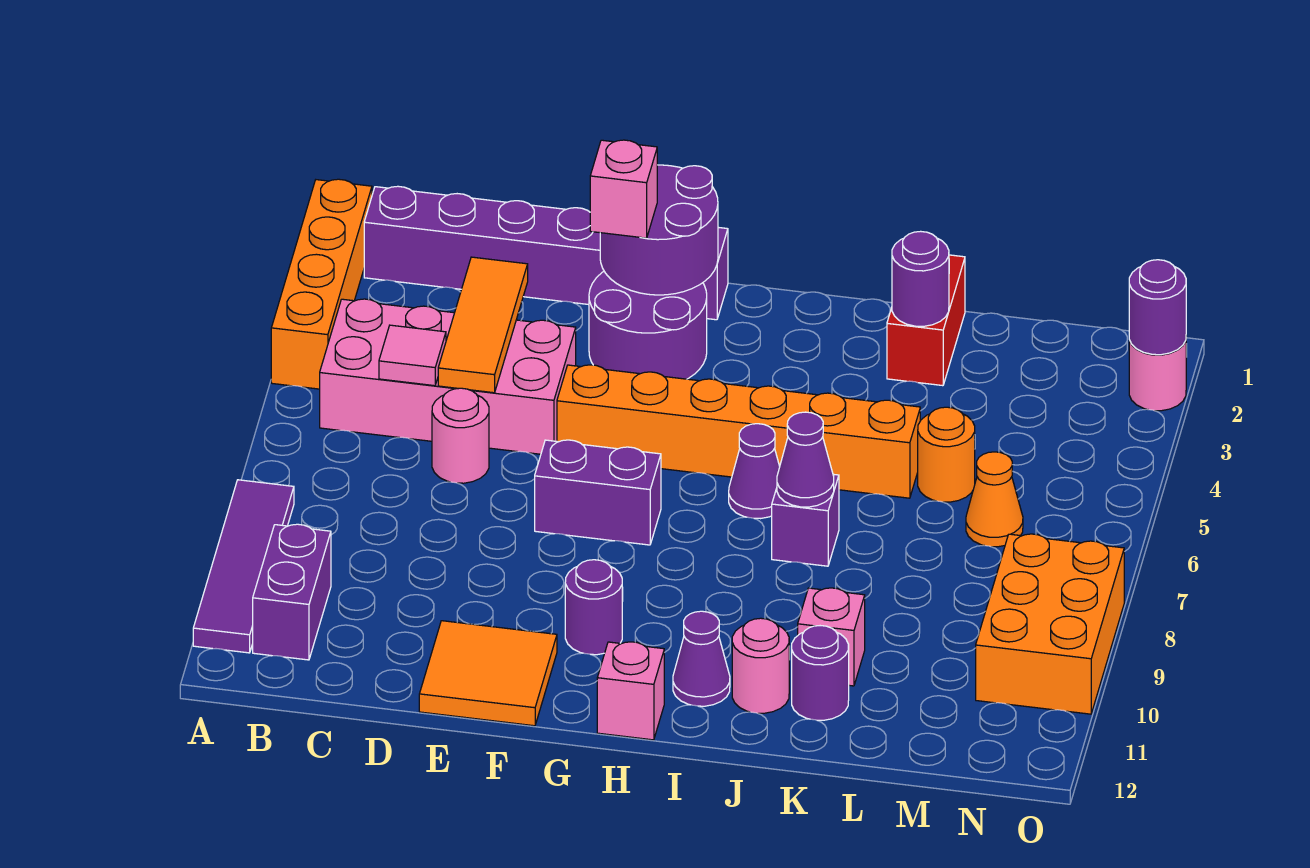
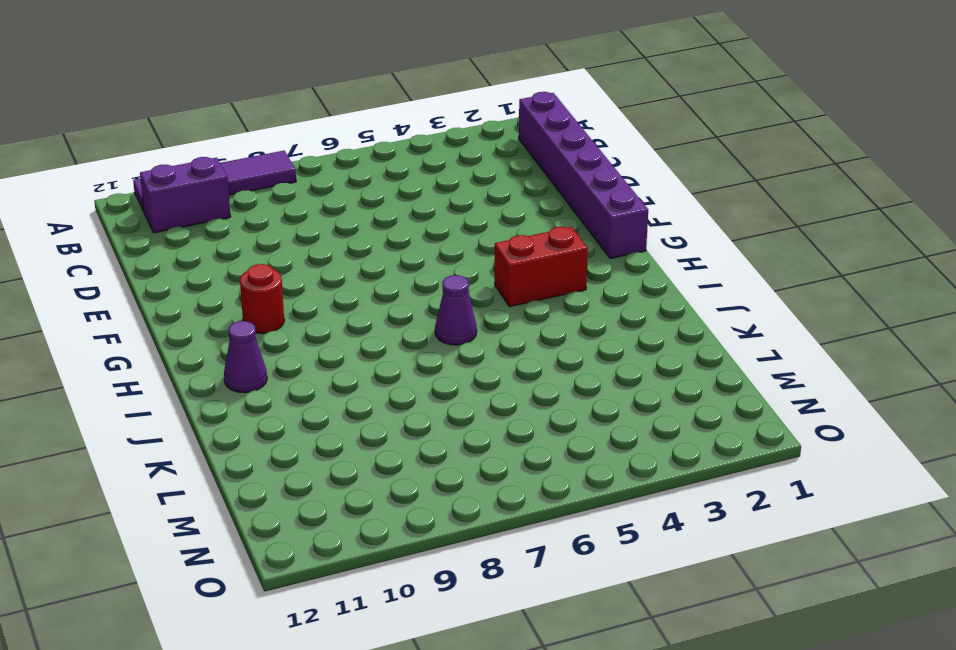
red 1x1 round brick [240,264,284,333] -> purple 1x1 round brick [565,560,622,655]
red 1x2 brick [495,227,588,307] -> red 1x2 brick moved to [887,255,965,386]
none -> orange 1x4 brick [271,179,372,389]
none -> pink 2x4 brick [320,299,576,454]
none -> pink 1x1 round brick [432,388,489,483]
none -> orange 2x2 tile [419,621,557,726]

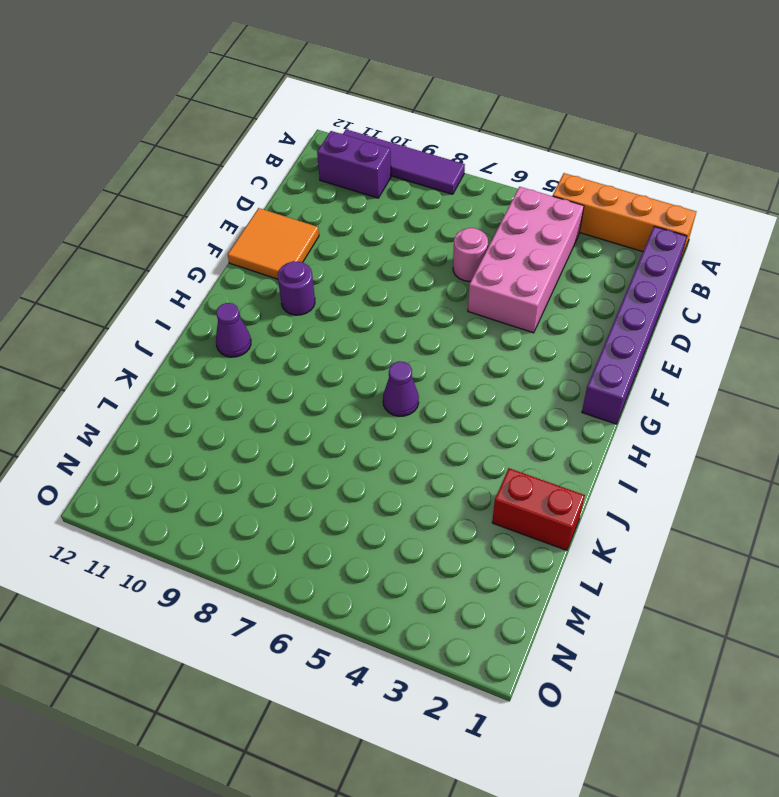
none -> purple 2x2 round brick [589,272,707,379]
none -> orange 1x6 brick [557,365,920,498]
none -> purple 1x2 brick [535,440,661,545]
none -> pink 1x1 brick [597,642,664,740]

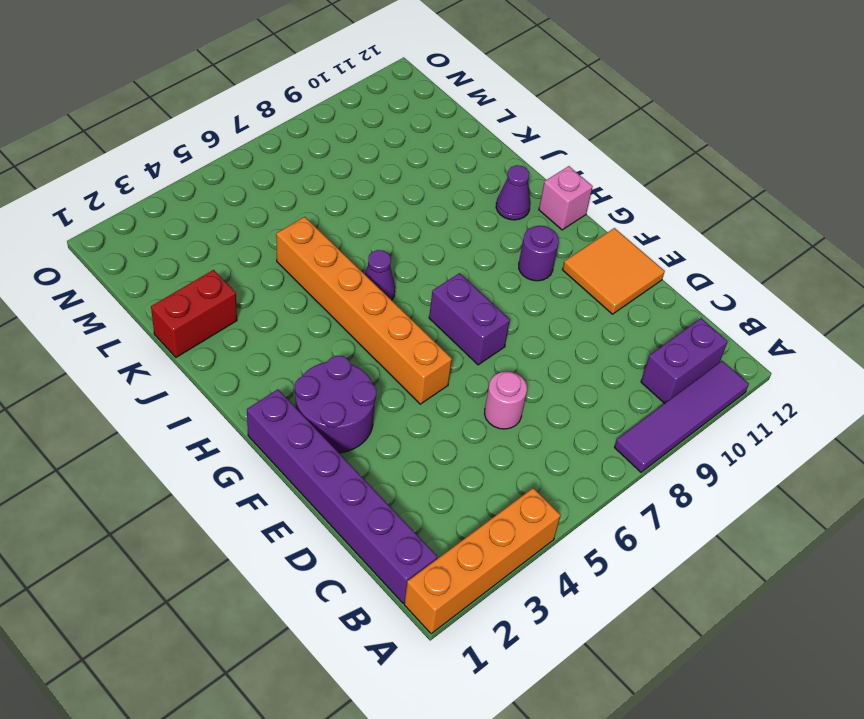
none -> pink 2x4 brick [320,299,576,454]
none -> purple 1x1 brick [772,474,839,566]
none -> pink 1x1 round brick [732,618,789,713]
none -> pink 1x1 brick [798,588,865,686]

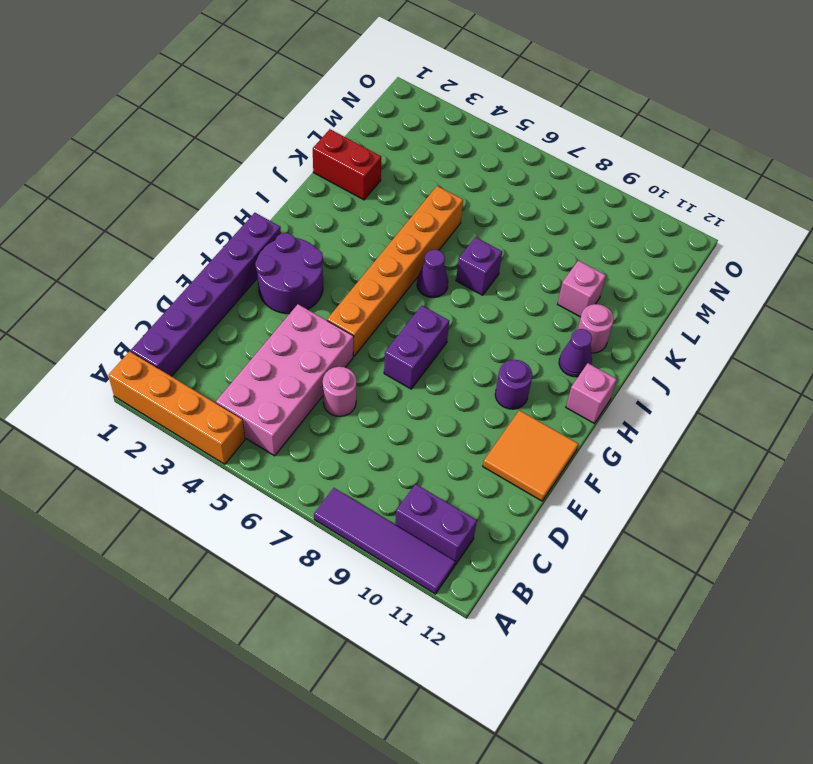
none -> purple 1x1 round brick [792,626,849,720]
none -> orange 1x1 round brick [918,407,975,502]
none -> orange 1x1 cone [966,452,1023,547]
none -> orange 2x3 brick [976,534,1124,714]

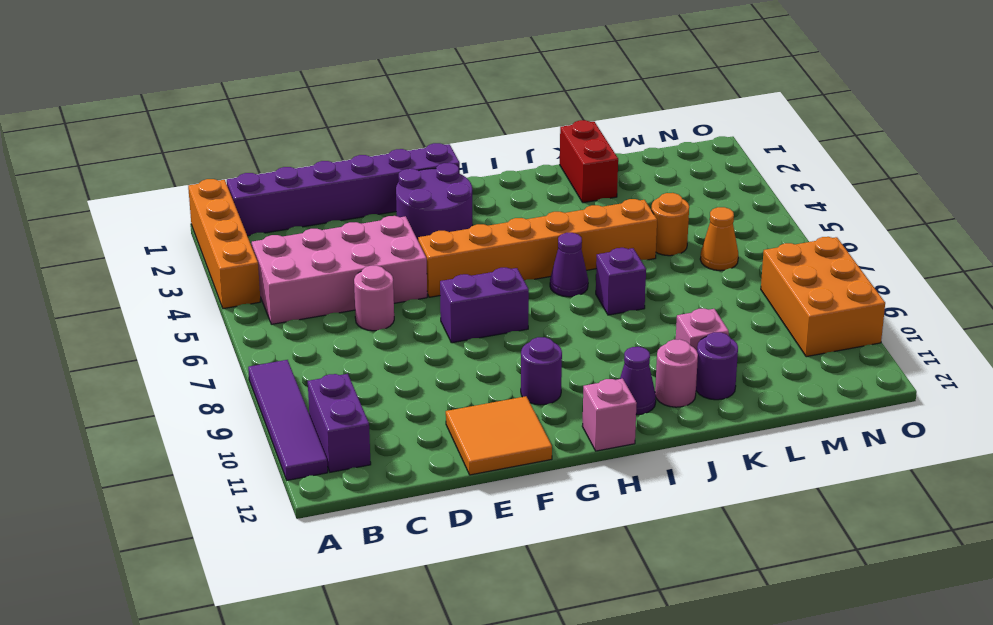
none -> pink 1x1 round brick [1129,340,1186,411]
none -> pink 1x1 tile [379,325,446,386]
none -> orange 1x3 tile [438,257,528,393]
none -> purple 2x2 round brick [600,165,718,295]

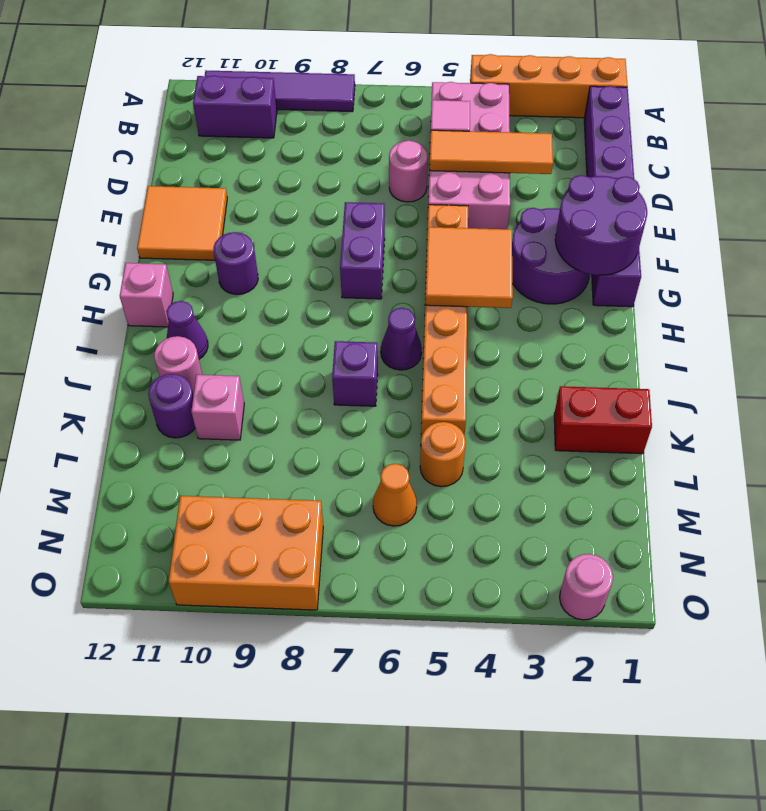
orange 2x2 tile [425,227,513,308] -> none
none -> purple 1x1 cone [777,412,834,507]
none -> purple 1x1 round brick [892,231,949,326]
none -> purple 1x1 round brick [1129,260,1186,355]
none -> pink 1x1 brick [590,140,657,238]

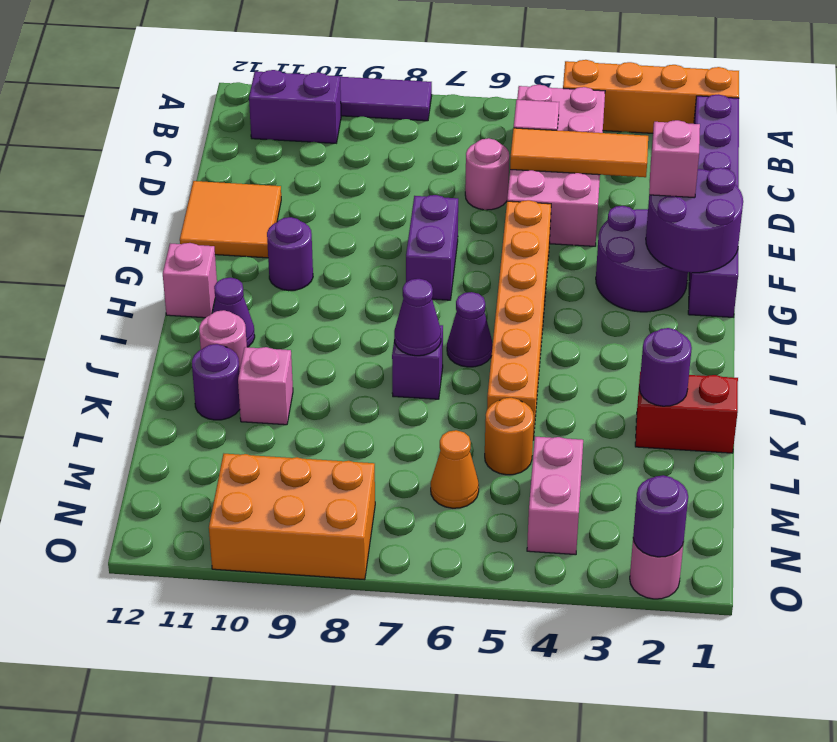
pink 1x2 brick [527,437,583,555] -> none

